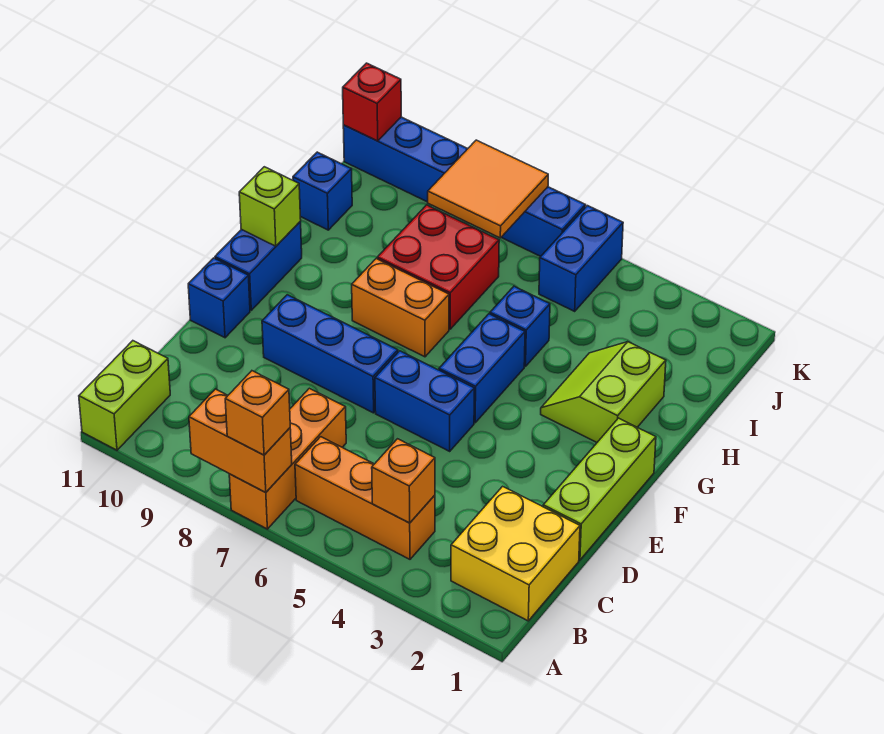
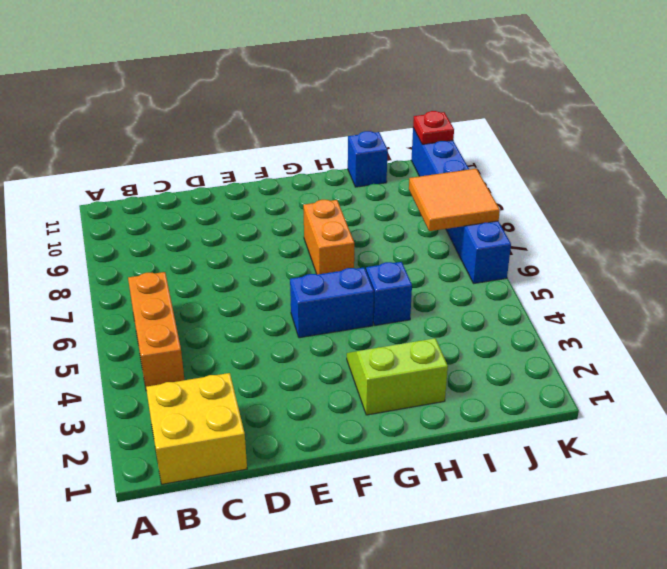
red 1x1 plate [413,111,454,144] -> red 1x1 brick [343,63,401,141]
none -> orange 1x3 brick [229,388,346,529]
none -> lime 1x2 brick [79,341,170,450]
none -> lime 1x3 brick [543,418,656,560]

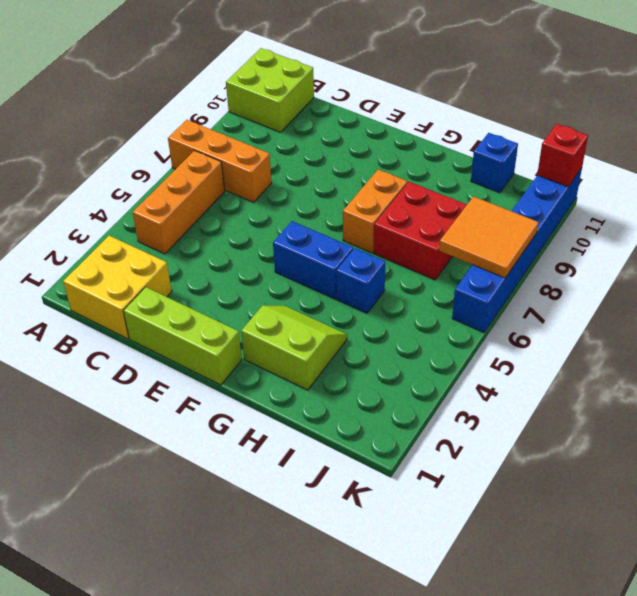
lime 2x2 brick [226,48,314,132] -> lime 1x2 brick [79,341,170,450]
none -> blue 1x2 brick [375,351,474,451]
none -> blue 1x3 brick [262,295,398,413]
none -> blue 1x1 brick [188,258,250,338]

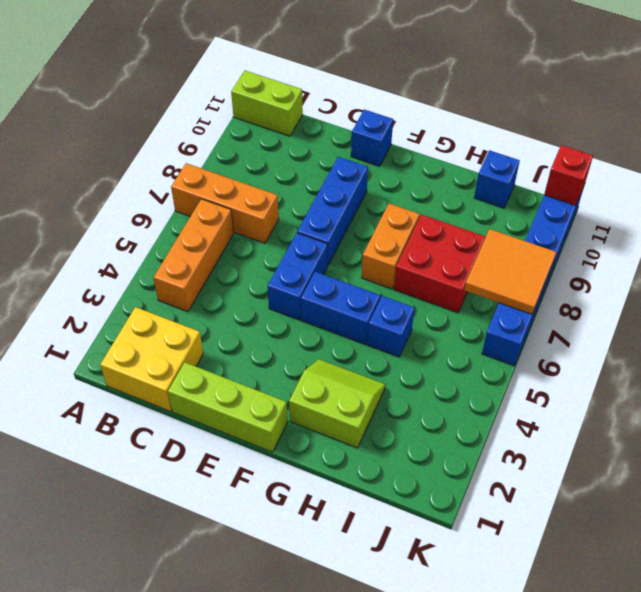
none -> blue 1x2 brick [215,222,302,310]
none -> blue 1x2 brick [539,206,623,311]
none -> orange 1x2 brick [189,389,292,492]

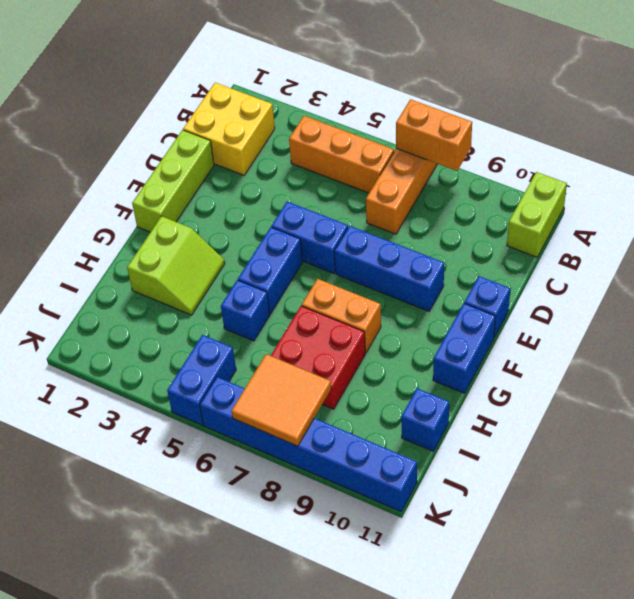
none -> orange 1x1 brick [372,439,435,523]
none -> lime 1x1 brick [239,167,301,246]
none -> red 1x1 brick [343,63,401,141]

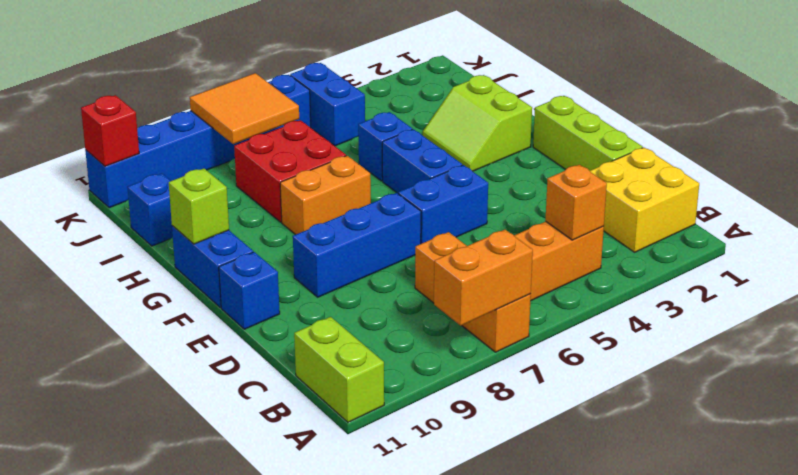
none -> orange 1x1 brick [225,371,290,455]

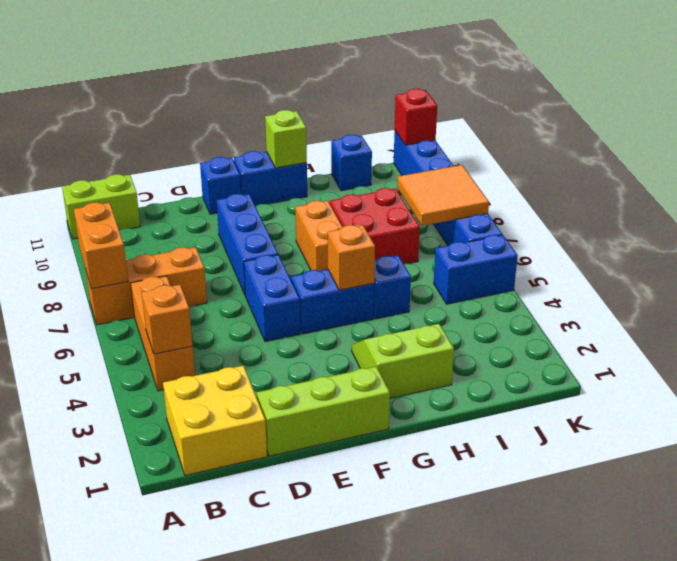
orange 1x1 brick [328,225,375,290] -> orange 1x1 brick moved to [225,371,290,455]

